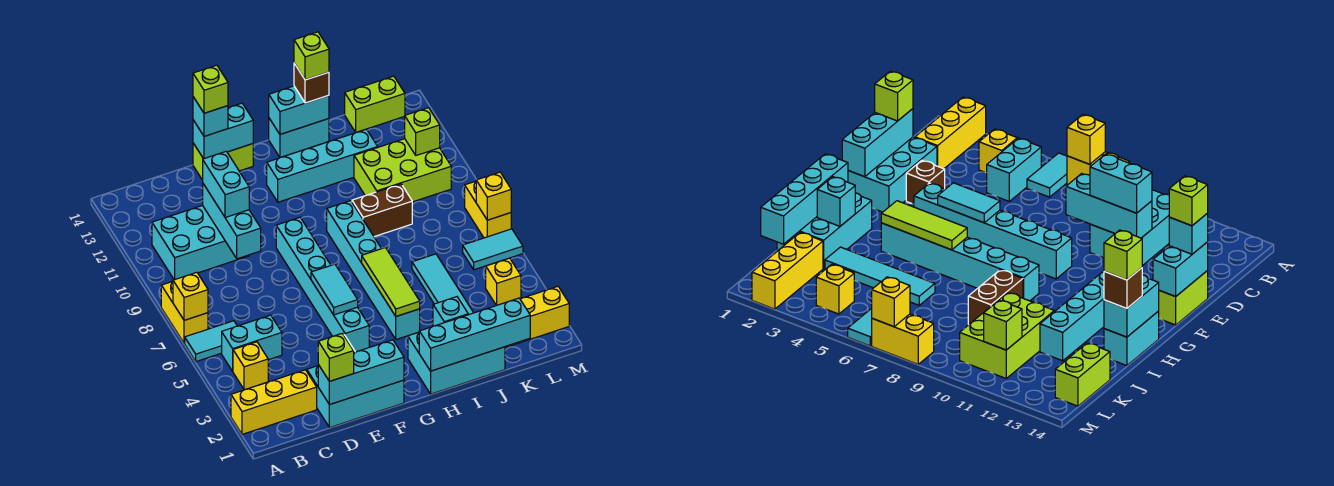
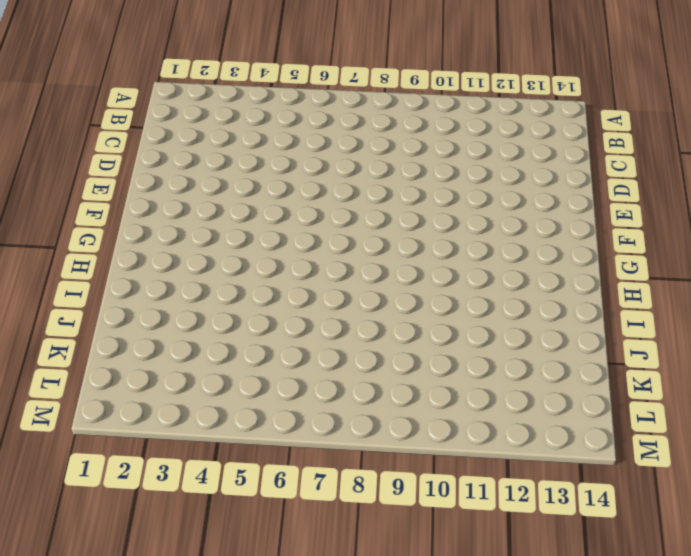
none -> yellow 1x3 brick [231,370,317,434]
none -> cyan 1x2 tile [185,321,237,362]
none -> yellow 1x2 brick [161,281,208,343]
none -> yellow 1x1 brick [233,342,268,390]

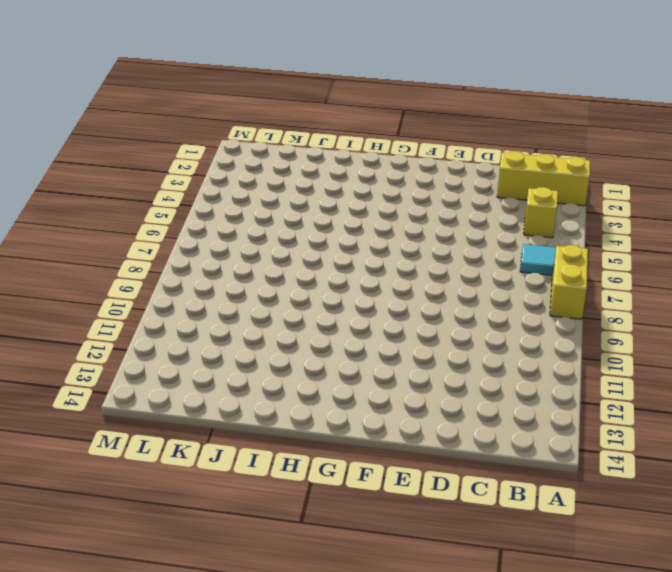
none -> cyan 1x2 brick [222,315,282,371]
none -> cyan 2x3 brick [152,205,249,280]
none -> cyan 2x3 brick [307,366,404,428]
none -> brown 1x1 brick [906,161,945,204]

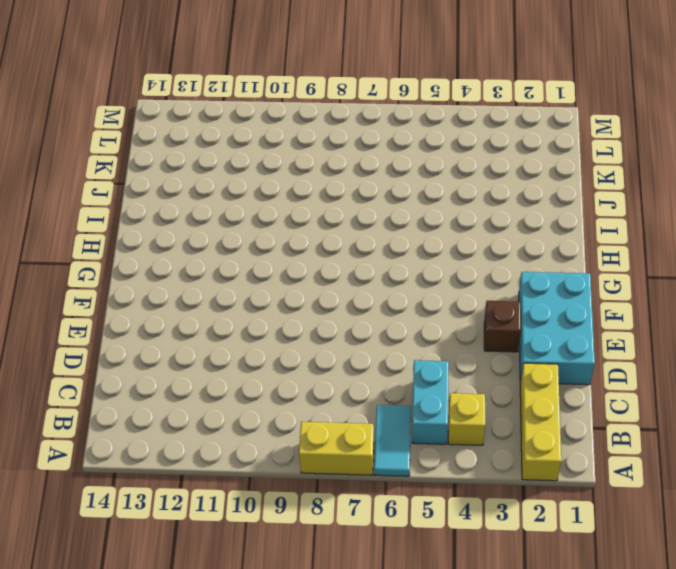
none -> cyan 2x3 brick [152,205,249,280]
none -> lime 1x2 brick [193,143,253,180]
none -> cyan 1x6 brick [276,217,369,352]
none -> cyan 1x4 brick [267,129,378,202]

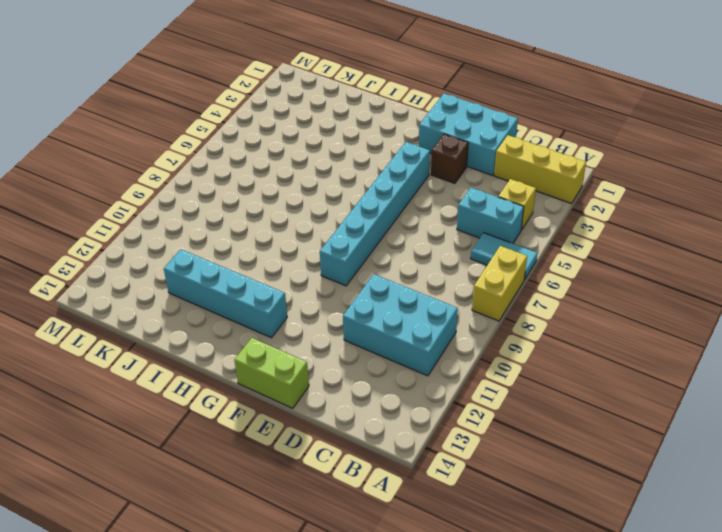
none -> cyan 2x3 brick [408,332,505,394]
none -> cyan 1x6 brick [327,201,420,339]
none -> cyan 1x2 brick [269,118,329,157]
none -> brown 1x2 brick [352,184,412,237]

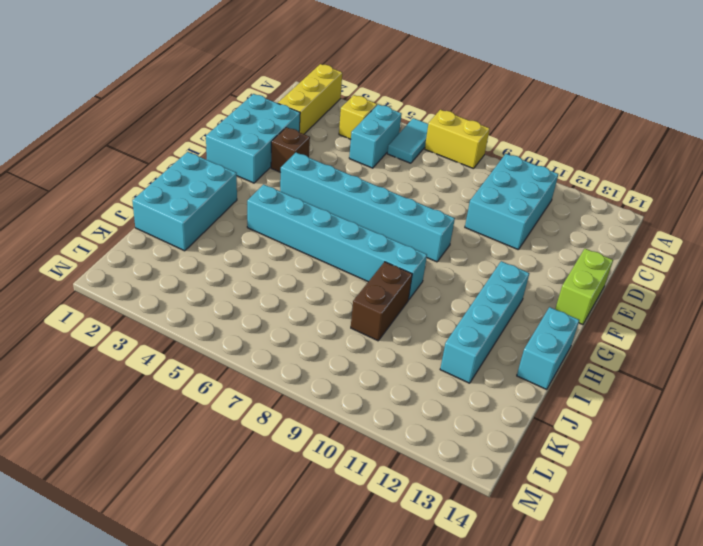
none -> cyan 1x4 tile [412,254,473,315]
none -> lime 2x3 brick [354,139,451,202]
none -> yellow 1x3 brick [505,286,569,348]
none -> lime 1x2 brick [345,76,405,132]

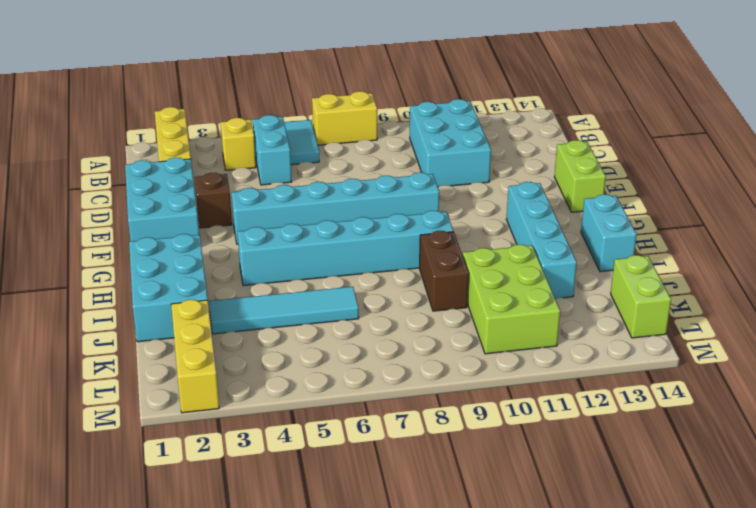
none -> yellow 1x1 brick [486,258,521,305]
none -> cyan 1x2 tile [463,229,523,270]
none -> yellow 1x2 brick [465,181,511,238]
none -> yellow 1x1 brick [173,272,208,320]

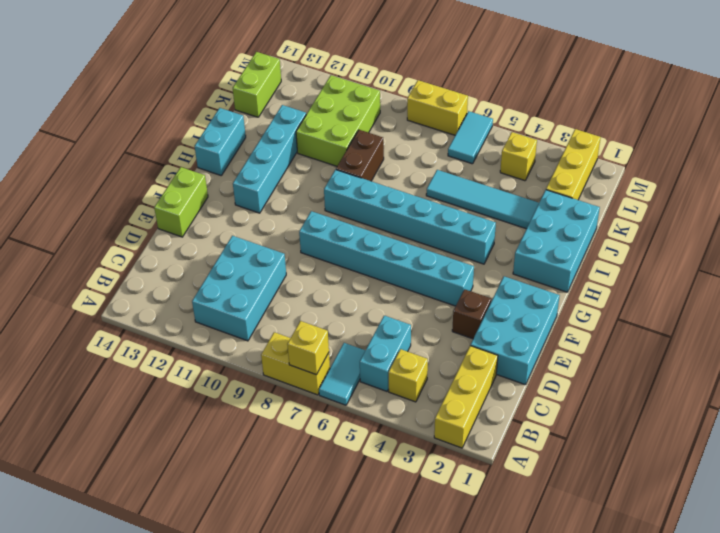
none -> cyan 1x3 brick [318,340,404,405]
none -> cyan 1x3 brick [203,184,261,259]
none -> cyan 1x2 brick [193,103,253,159]
none -> cyan 1x2 tile [311,264,358,315]

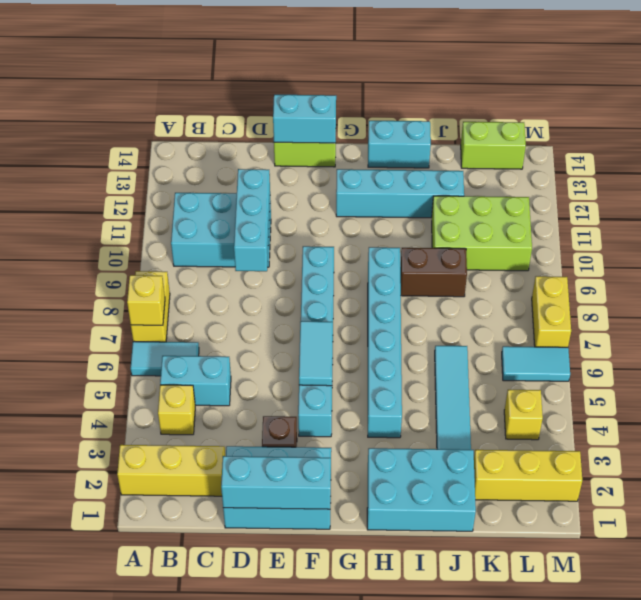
none -> cyan 1x4 brick [419,298,530,371]
none -> lime 1x3 tile [362,247,420,316]
none -> cyan 1x2 brick [269,86,329,134]
none -> cyan 1x1 brick [433,297,468,326]

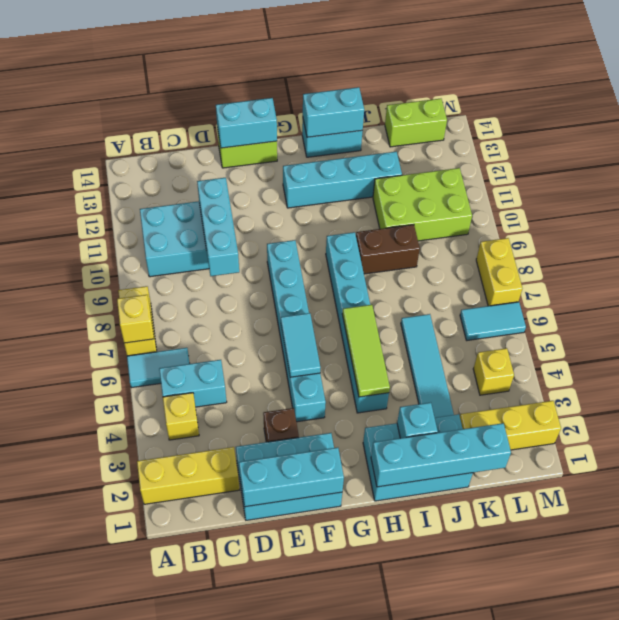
none -> lime 1x1 brick [405,108,440,155]
none -> yellow 1x1 brick [476,172,511,220]
none -> lime 1x1 brick [318,334,354,381]
none -> cyan 1x2 brick [203,151,249,218]

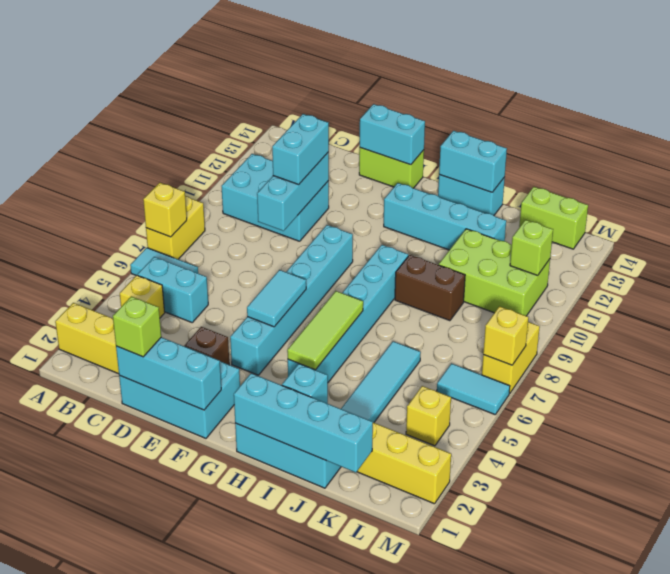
none -> cyan 1x1 brick [193,97,228,136]
none -> brown 1x1 brick [294,63,329,103]
none -> lime 1x1 brick [193,65,228,113]
none -> lime 1x1 brick [294,32,329,80]

